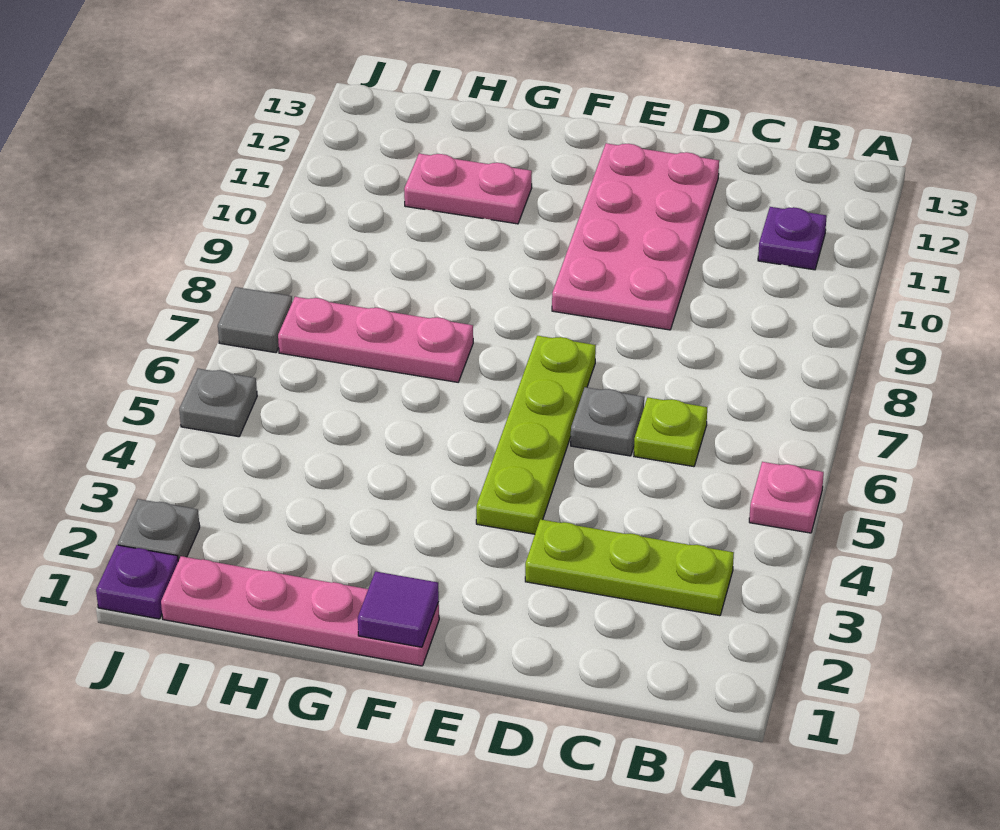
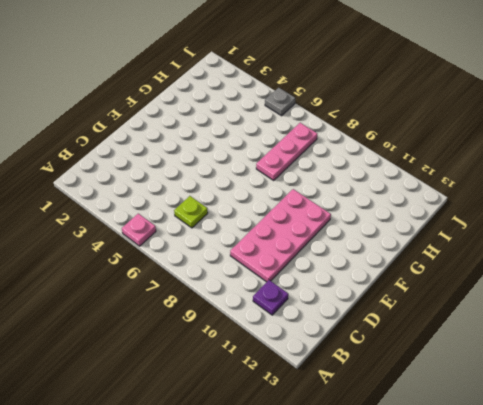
pink 2x4 plate [230,189,331,282] -> pink 2x4 plate turned to [552,143,719,330]
none -> lime 1x3 plate [525,519,734,616]
none -> grey 1x1 plate [571,387,644,456]
none -> lime 1x4 plate [476,336,596,534]

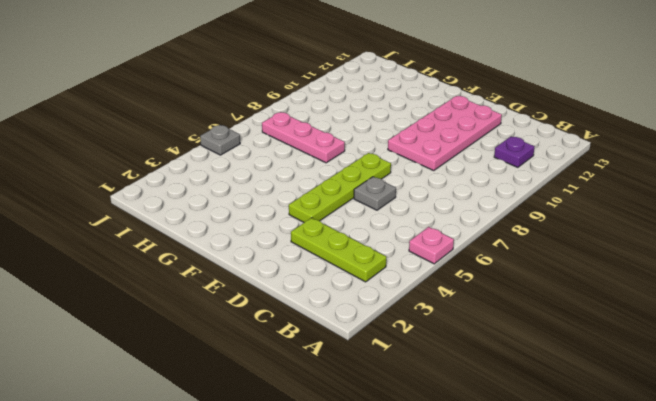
none -> lime 1x1 plate [634,398,707,467]
none -> pink 1x4 plate [161,556,439,666]
none -> pink 1x2 plate [404,154,532,224]

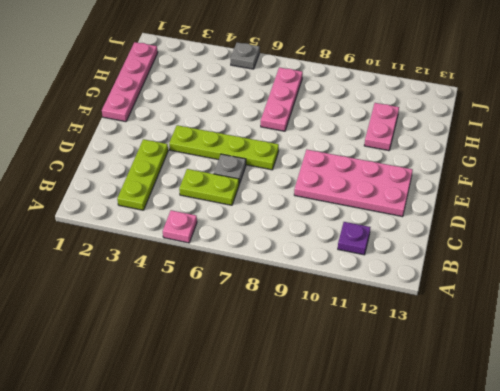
lime 1x2 plate [179,169,239,205] -> lime 1x1 plate [634,398,707,467]
none -> purple 1x1 plate [96,545,178,619]
none -> grey 1x1 plate [118,499,200,561]
none -> grey 1x1 tile [218,287,292,353]

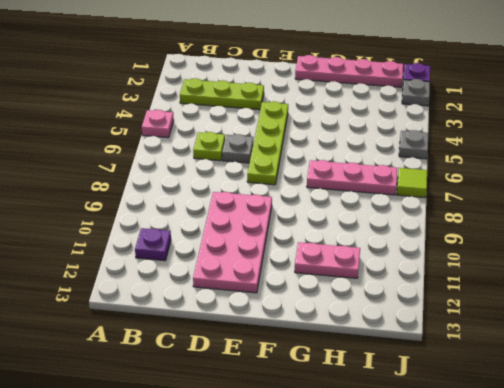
lime 1x1 tile [397,168,427,198] -> grey 1x1 tile [218,287,292,353]
none -> purple 1x1 tile [358,571,439,647]

